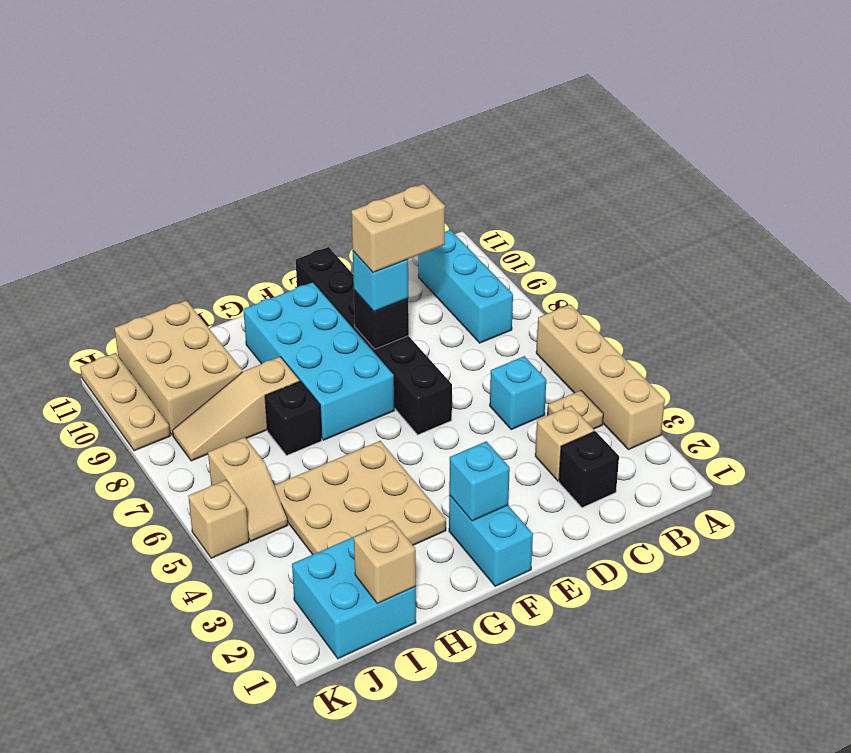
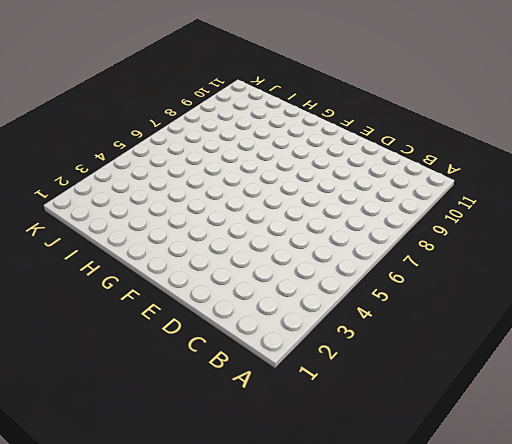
none -> tan 1x4 brick [536,304,665,450]
none -> tan 1x1 plate [547,390,603,429]
none -> cyan 1x3 brick [418,230,513,343]

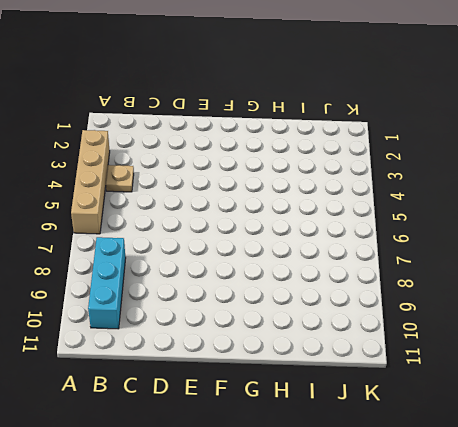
none -> black 1x1 brick [559,431,619,508]
none -> tan 1x1 brick [535,406,594,481]
none -> cyan 1x1 brick [490,356,546,430]

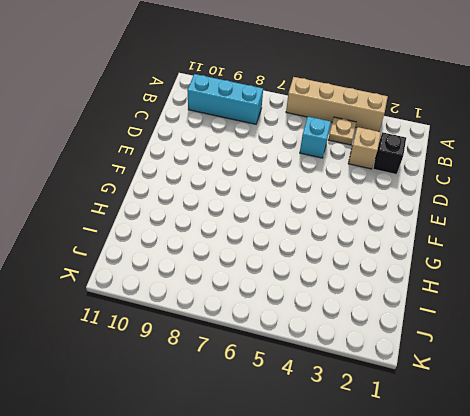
none -> black 1x6 brick [296,247,452,435]
none -> cyan 1x2 brick [449,495,533,586]
none -> cyan 2x4 brick [243,282,395,440]

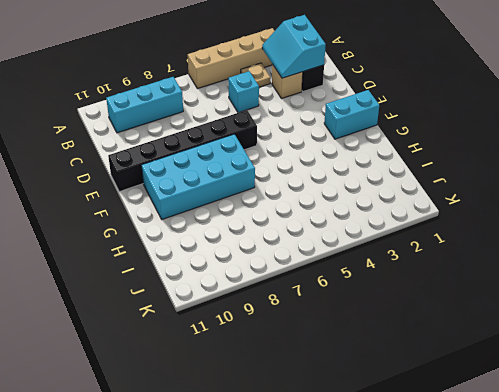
cyan 2x2 slope [262,15,326,78] -> none
none -> tan 3x3 plate [274,441,446,555]
none -> black 1x1 brick [265,381,322,456]
none -> tan 1x3 slope [173,357,300,461]

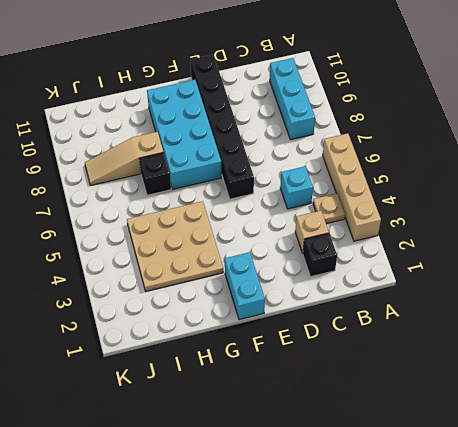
none -> cyan 2x2 brick [292,530,416,659]
none -> tan 2x3 brick [114,301,242,435]
none -> tan 1x2 slope [208,437,288,541]

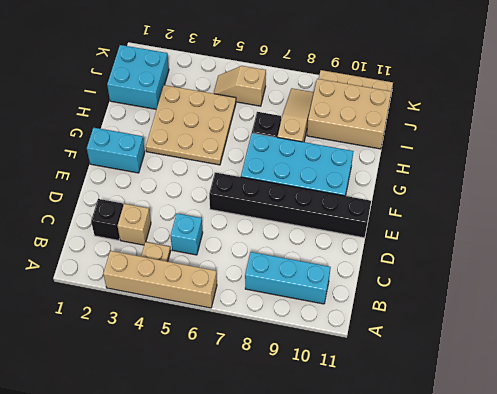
none -> tan 1x1 brick [188,480,249,558]
none -> black 1x1 brick [354,290,409,349]
none -> cyan 1x1 brick [449,441,510,521]

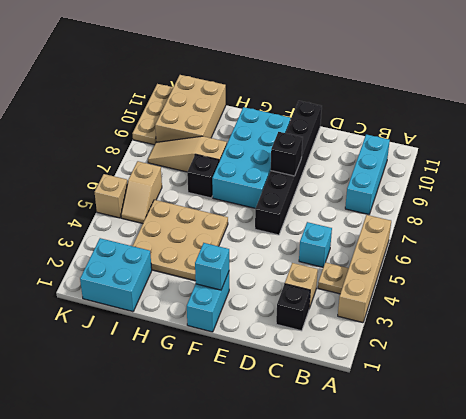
none -> tan 1x1 brick [354,521,416,604]
none -> cyan 1x1 brick [353,251,408,311]
none -> tan 1x2 brick [351,184,445,273]

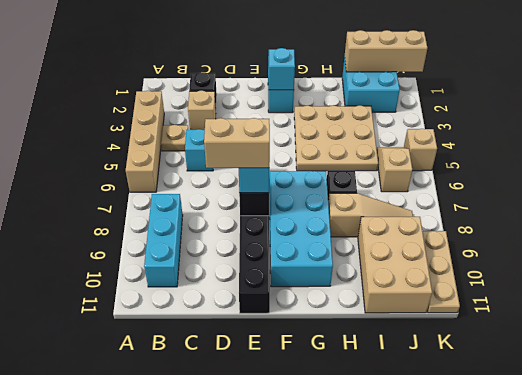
tan 1x3 brick [345,30,427,72] -> tan 1x1 brick [354,521,416,604]

